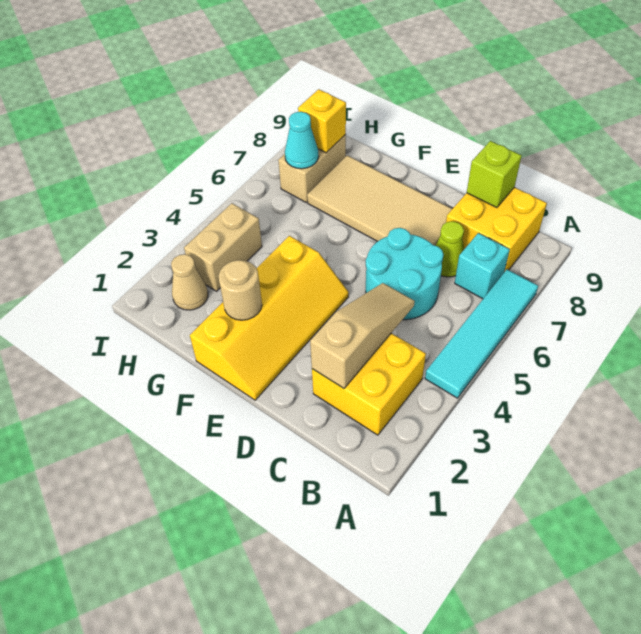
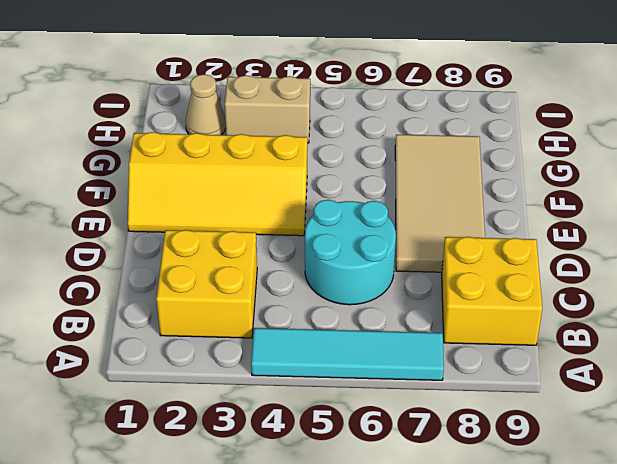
none -> cyan 1x1 brick [455,233,510,299]
none -> lime 1x1 cone [436,221,464,277]
none -> tan 1x2 brick [278,135,346,202]

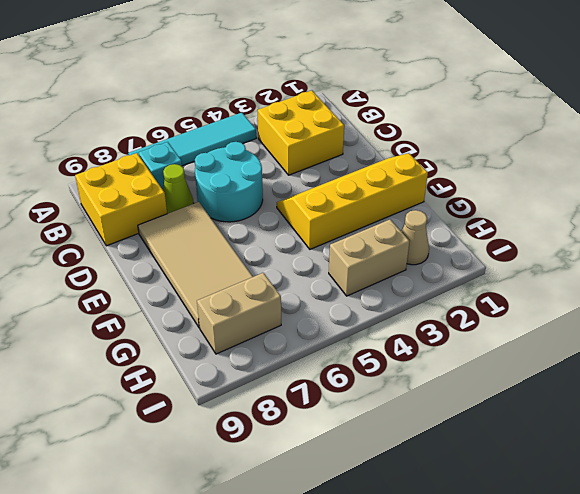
none -> tan 1x3 slope [310,283,415,388]
none -> lime 1x1 brick [467,141,522,208]
none -> tan 1x1 round brick [219,260,262,320]

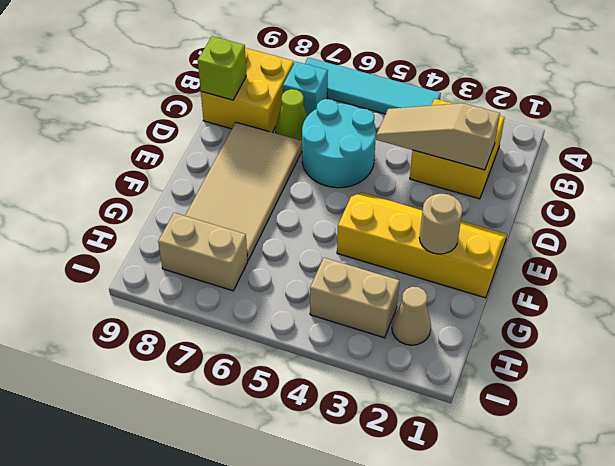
none -> cyan 1x1 cone [285,112,319,169]
none -> yellow 1x1 brick [298,89,346,153]

